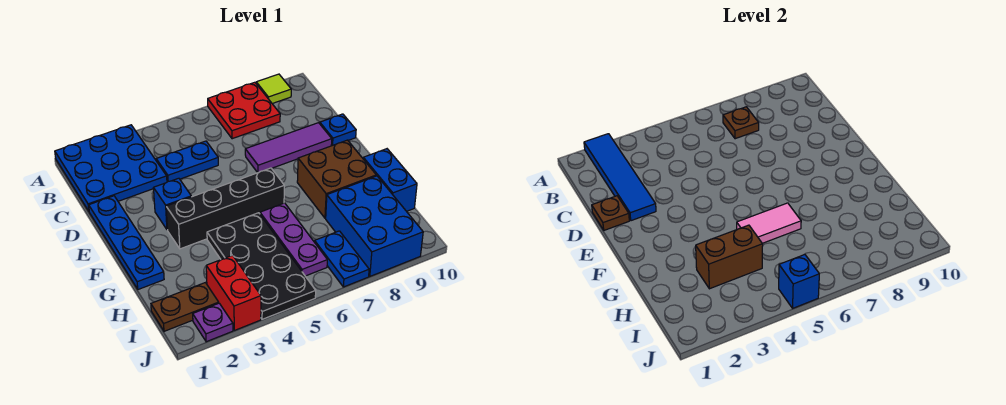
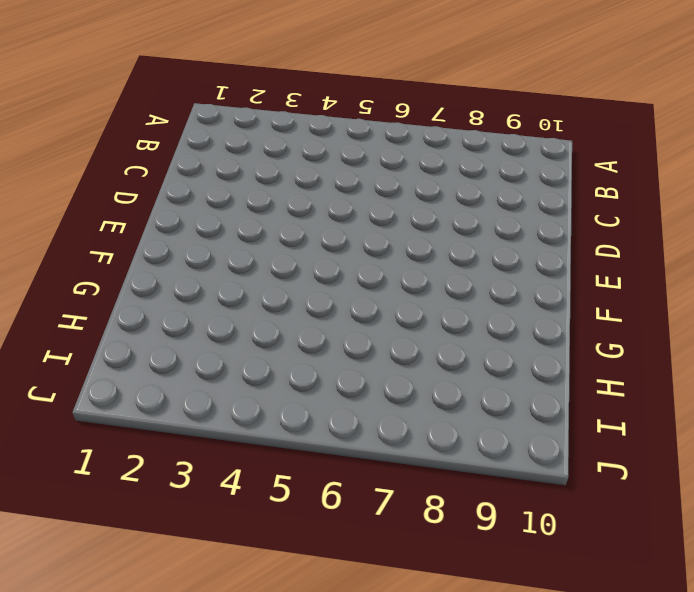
none -> blue 3x3 plate [55,125,167,211]
none -> red 2x2 plate [208,82,280,139]
none -> lime 1x1 tile [256,74,291,104]

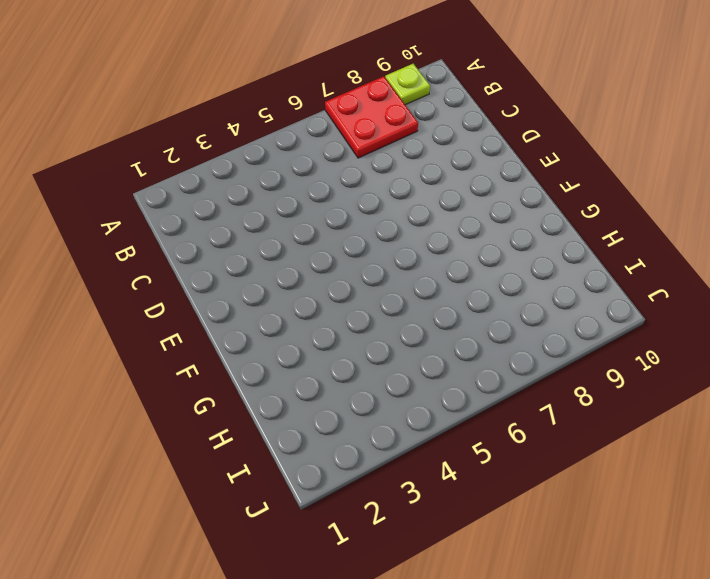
lime 1x1 plate [385,64,430,105] -> lime 1x1 tile [256,74,291,104]
none -> blue 3x3 plate [55,125,167,211]
none -> blue 1x2 plate [156,141,218,182]
none -> blue 1x4 plate [89,196,164,289]

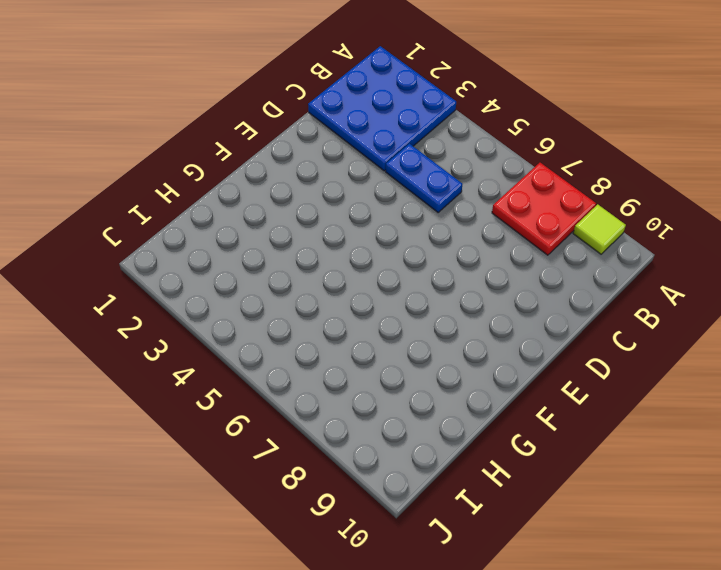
none -> blue 1x4 plate [89,196,164,289]
none -> purple 1x3 tile [245,123,332,173]
none -> blue 1x1 plate [320,114,356,146]

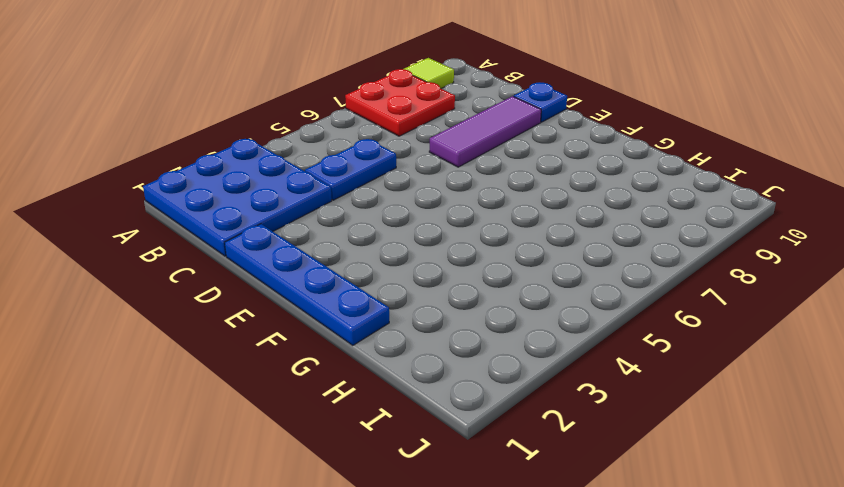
none -> blue 1x1 brick [154,178,191,229]
none -> black 1x4 brick [166,168,284,249]
none -> brown 2x2 brick [297,140,376,218]

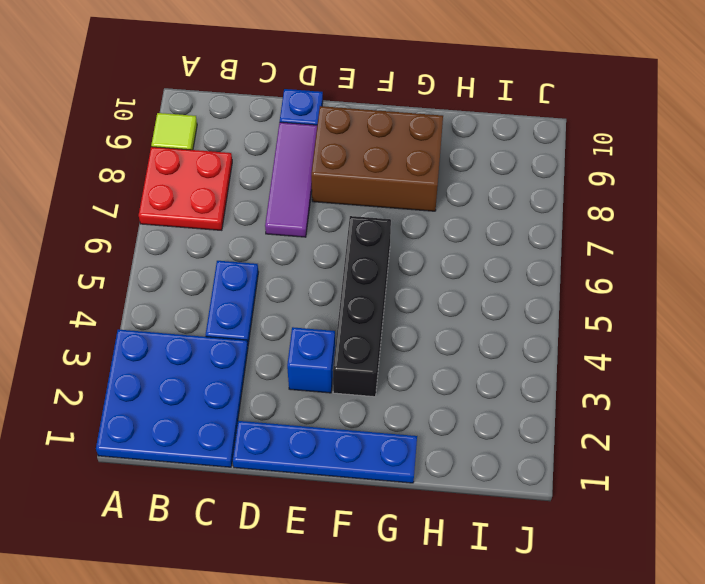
brown 2x3 brick [311,106,443,211] -> brown 2x2 brick [297,140,376,218]
none -> black 2x4 plate [207,213,316,319]
none -> purple 1x3 plate [260,203,327,276]
none -> blue 1x2 brick [363,149,417,211]

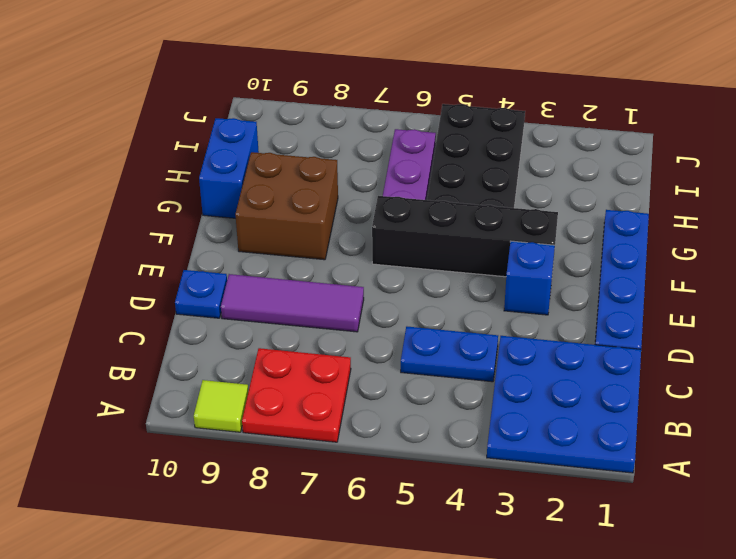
none -> blue 2x3 brick [326,176,423,276]
none -> brown 1x2 plate [151,283,219,331]
none -> red 1x2 brick [206,255,261,330]

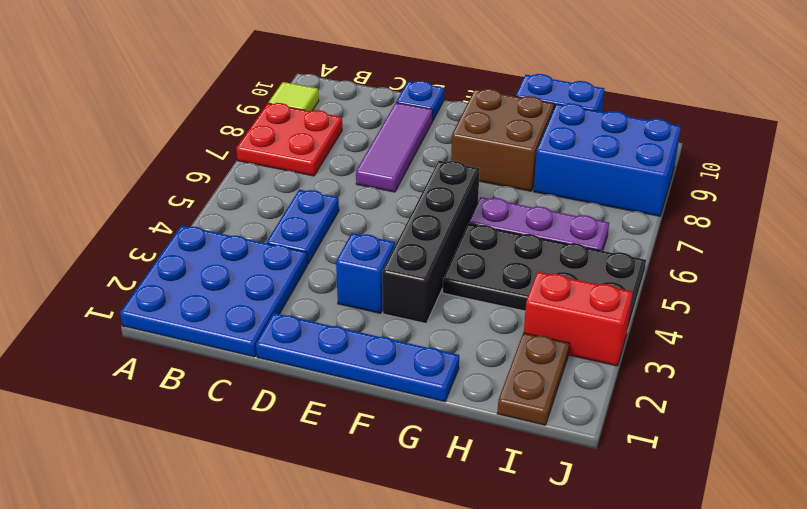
none -> blue 1x2 plate [315,231,369,287]
none -> purple 1x1 plate [193,303,233,342]
none -> blue 1x4 tile [584,134,656,221]

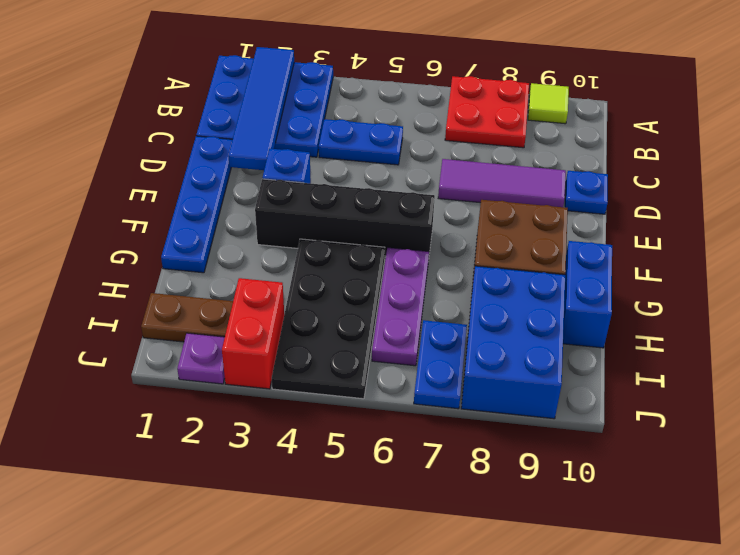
none -> brown 1x1 plate [723,107,759,139]
none -> brown 1x1 plate [592,196,629,230]
none -> pink 1x2 tile [737,203,801,243]

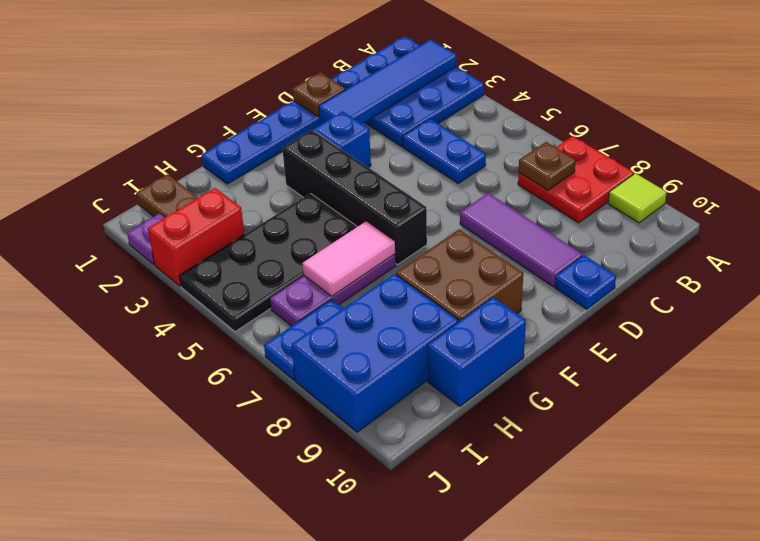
pink 1x2 tile [302,221,395,296] -> pink 1x2 tile turned to [737,203,801,243]
none -> brown 1x2 brick [696,225,763,289]
none -> blue 1x1 brick [779,254,819,308]

